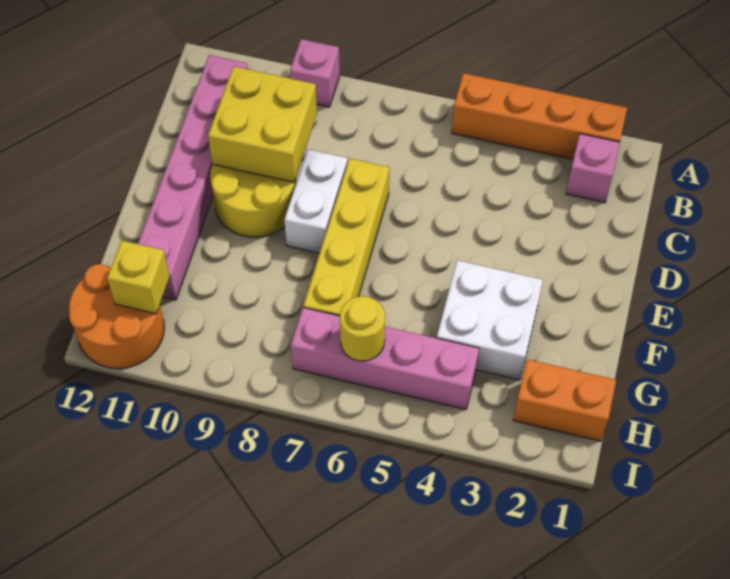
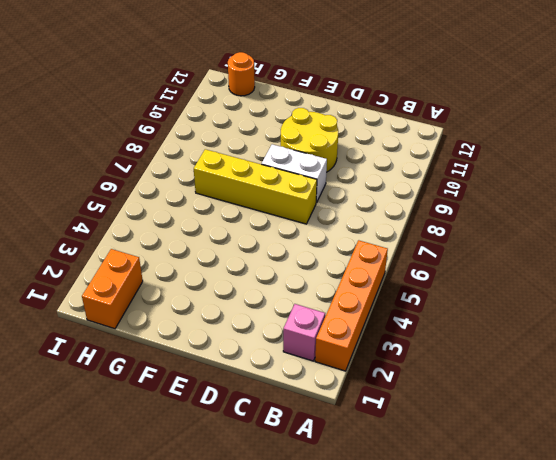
orange 1x1 round brick [228,52,255,96] -> orange 2x2 round brick [69,264,164,369]
none -> pink 1x1 brick [290,39,340,107]
none -> pink 1x6 brick [138,55,248,300]
none -> white 2x2 brick [437,260,543,380]

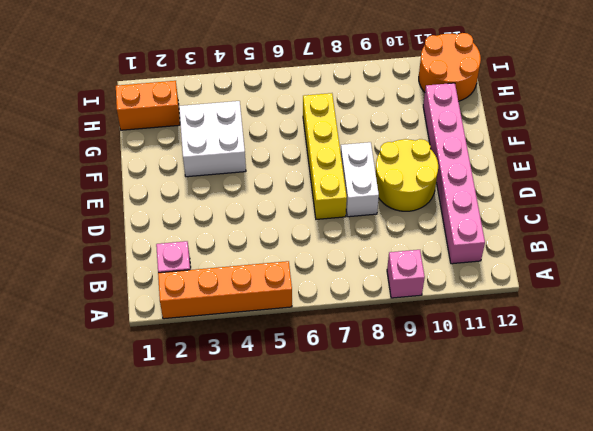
none -> pink 1x4 brick [291,308,479,410]
none -> yellow 2x2 brick [208,66,317,182]
none -> yellow 1x1 round brick [340,296,385,361]

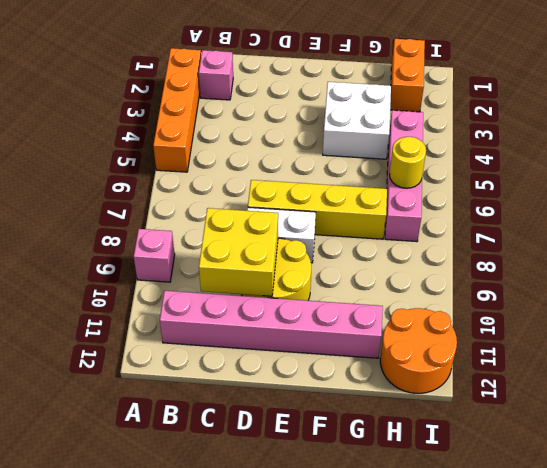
none -> yellow 1x1 brick [107,241,170,314]

